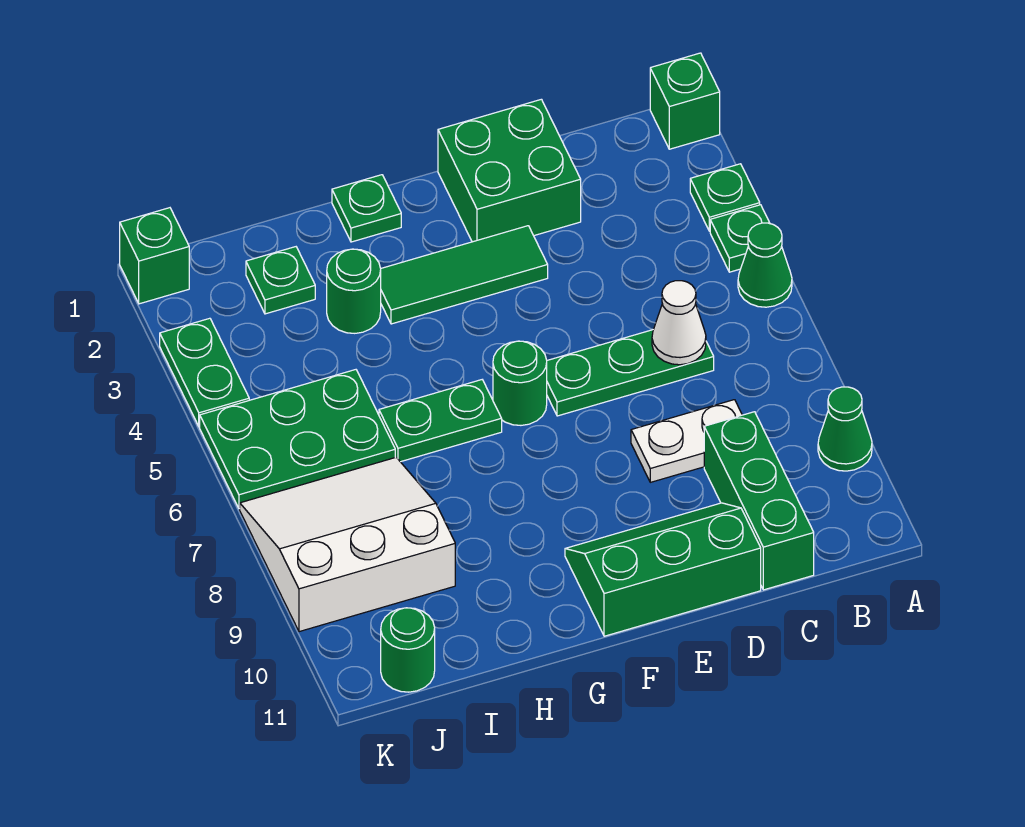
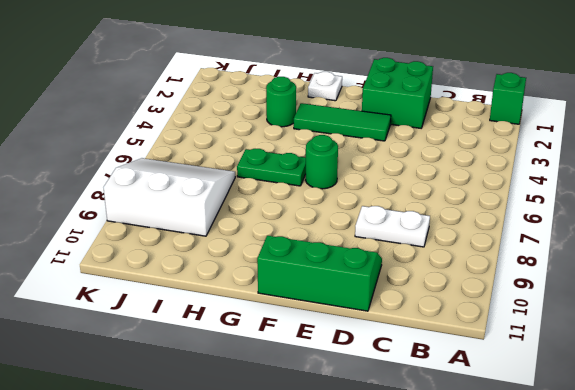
white 1x1 plate [308,72,342,101] -> green 1x1 plate [332,175,401,242]
none -> green 1x1 plate [690,164,760,231]
none -> green 1x1 plate [710,205,770,272]
none -> green 1x1 cone [738,223,792,307]

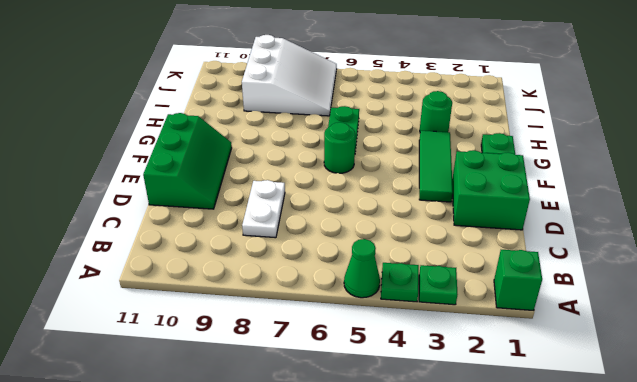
none -> green 1x1 cone [818,387,872,471]
none -> green 1x3 plate [547,330,714,416]
none -> green 1x3 brick [704,412,814,590]

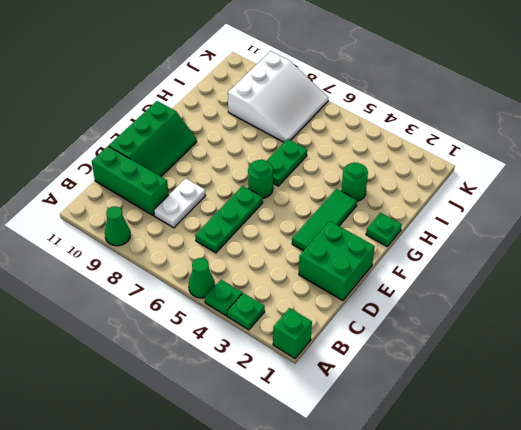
none -> green 1x1 plate [246,247,315,314]
none -> green 2x3 plate [200,370,395,509]
none -> green 1x1 round brick [381,608,435,692]

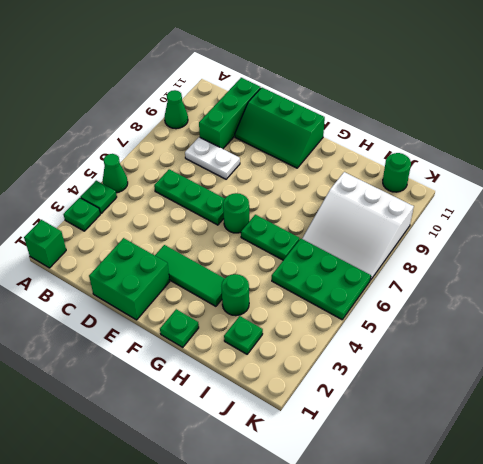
none -> green 1x1 brick [120,208,189,304]
none -> green 1x2 plate [160,318,249,427]
none -> white 1x1 cone [652,281,706,365]

